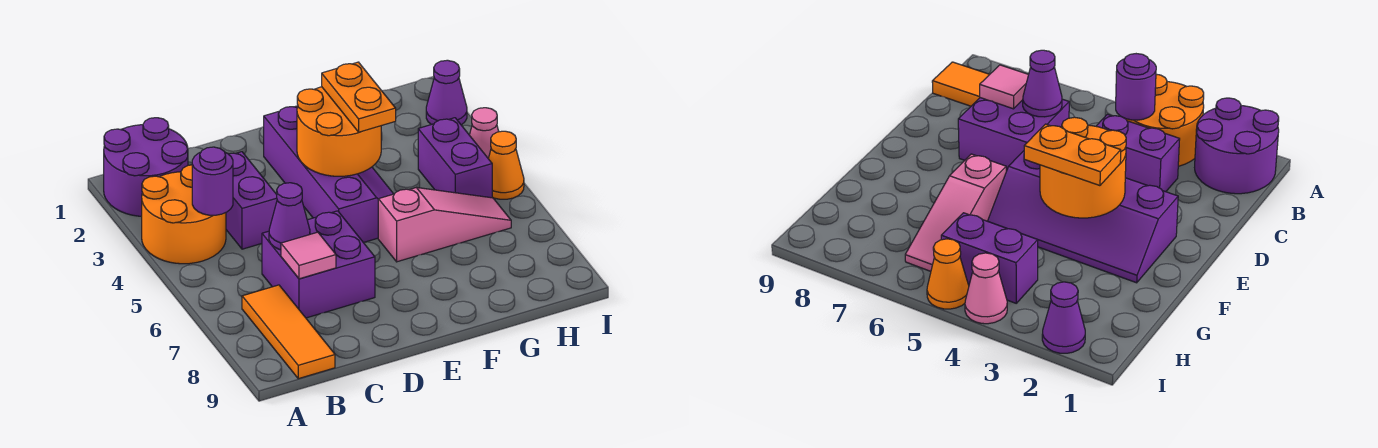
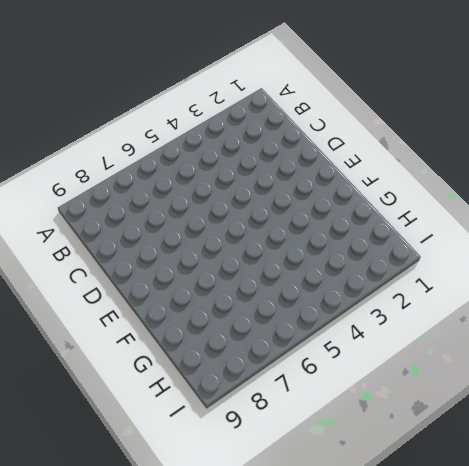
none -> purple 2x2 round brick [104,118,188,216]
none -> orange 2x2 round brick [142,165,226,264]
none -> orange 1x3 tile [242,285,335,379]

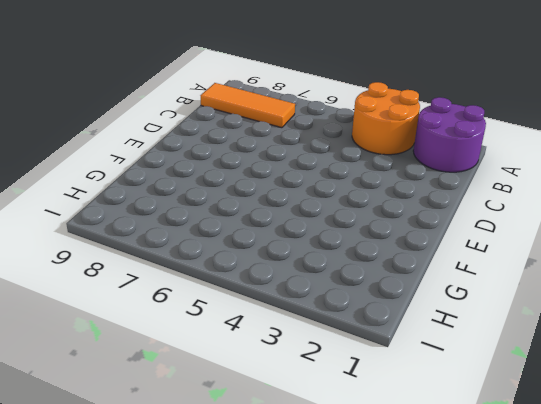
none -> purple 1x2 brick [226,152,277,249]
none -> purple 2x2 brick [262,211,375,318]
none -> purple 2x4 slope [264,106,393,243]

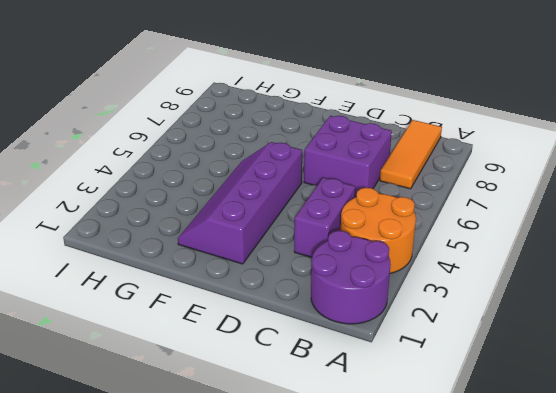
none -> pink 1x3 slope [378,188,511,262]
none -> purple 1x2 brick [418,118,492,198]
none -> purple 1x1 cone [426,60,467,125]

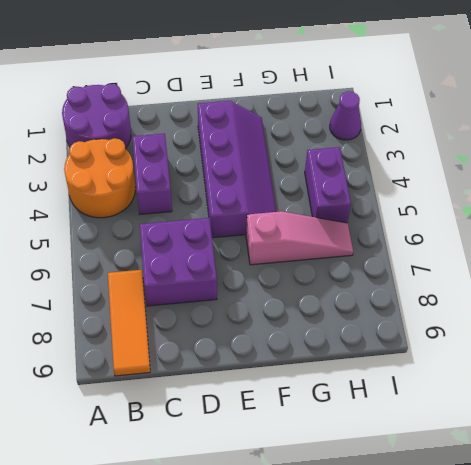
none -> pink 1x1 cone [470,108,499,158]
none -> orange 1x1 cone [488,131,524,199]
none -> purple 1x1 round brick [192,147,233,215]

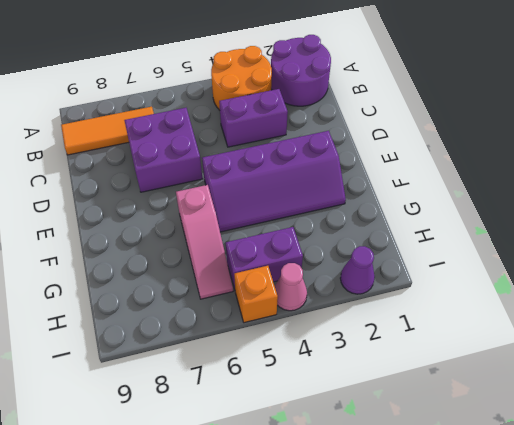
orange 1x1 brick [234,266,278,323] -> orange 1x1 cone [488,131,524,199]
none -> purple 1x1 round brick [192,147,233,215]
none -> purple 1x1 cone [269,183,310,250]
none -> pink 1x1 tile [281,232,336,279]

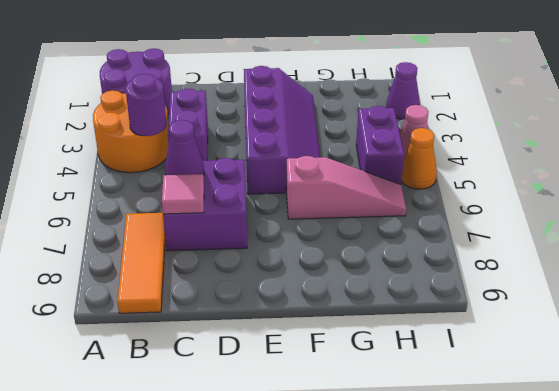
none -> orange 2x2 round brick [297,87,381,176]
none -> orange 1x2 plate [322,62,396,132]

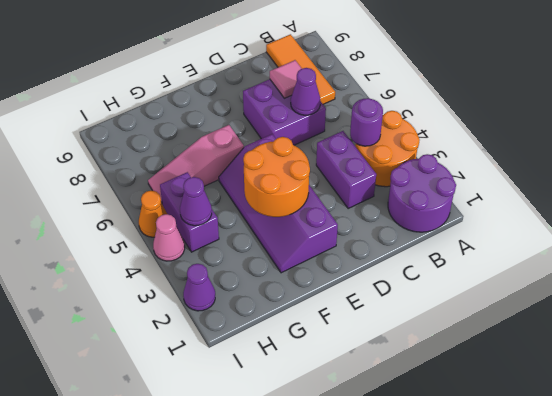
purple 1x1 cone [180,177,212,226] -> none
none -> orange 1x2 plate [322,62,396,132]

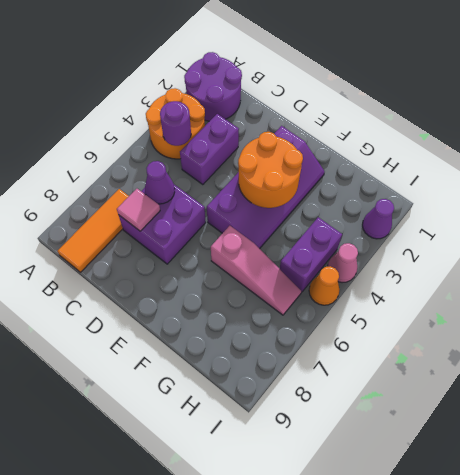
none -> orange 1x2 plate [322,62,396,132]

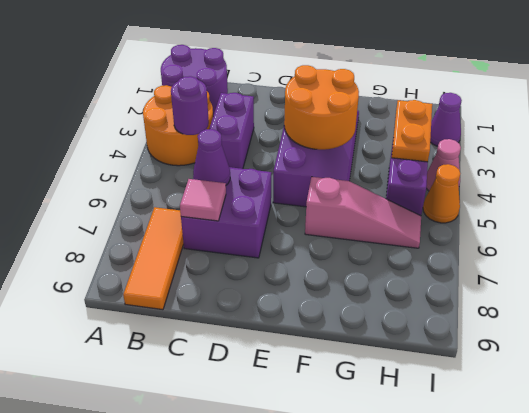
orange 1x2 plate [392,100,432,162] -> orange 1x2 plate moved to [322,62,396,132]

